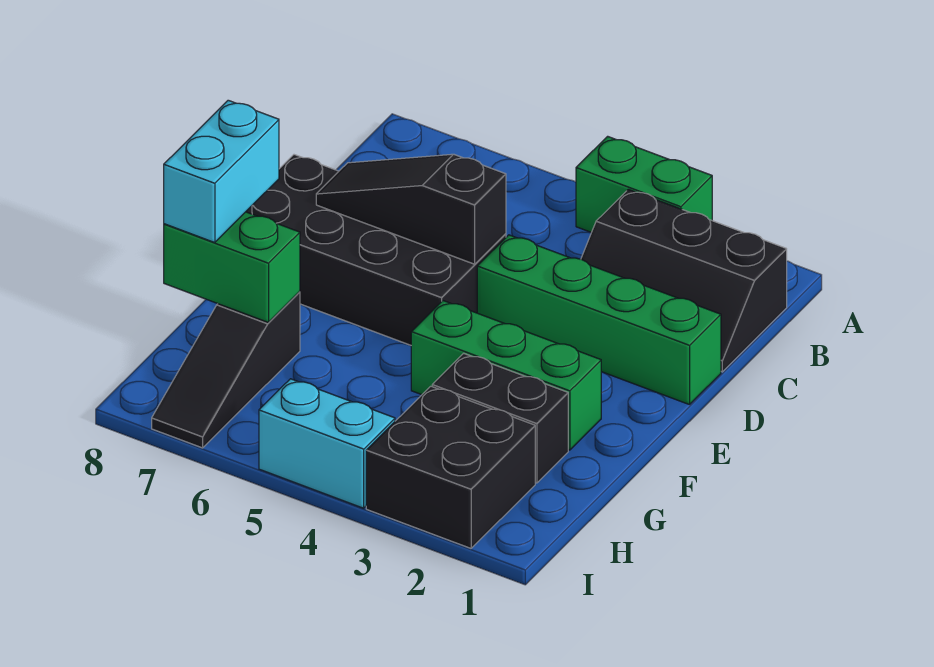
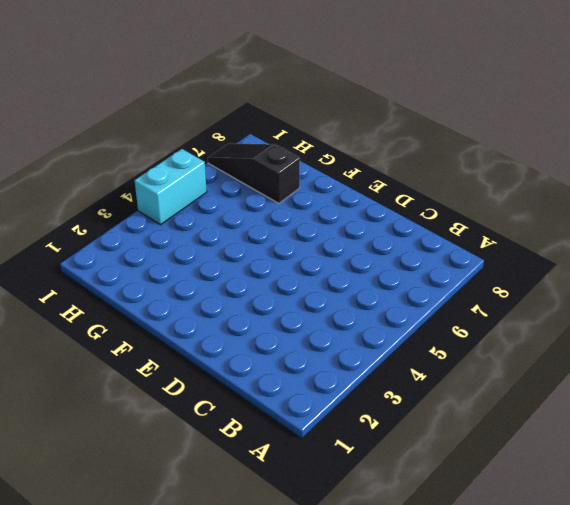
none -> green 1x2 brick [576,136,712,232]
none -> black 2x3 slope [581,189,787,372]
none -> green 1x4 brick [477,235,721,405]

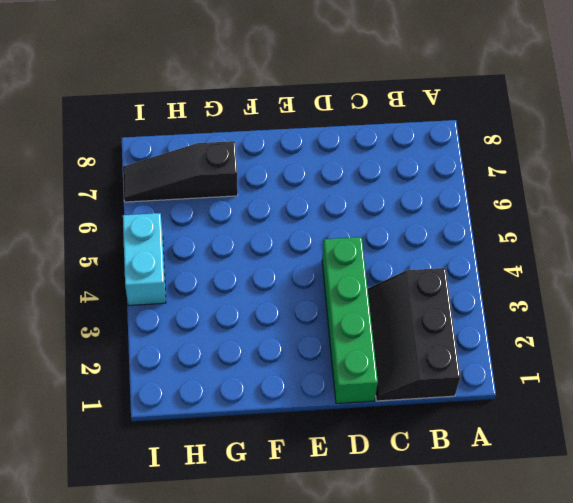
none -> green 1x2 brick [576,136,712,232]
none -> black 2x4 brick [246,155,506,345]
none -> green 1x3 brick [411,301,601,450]

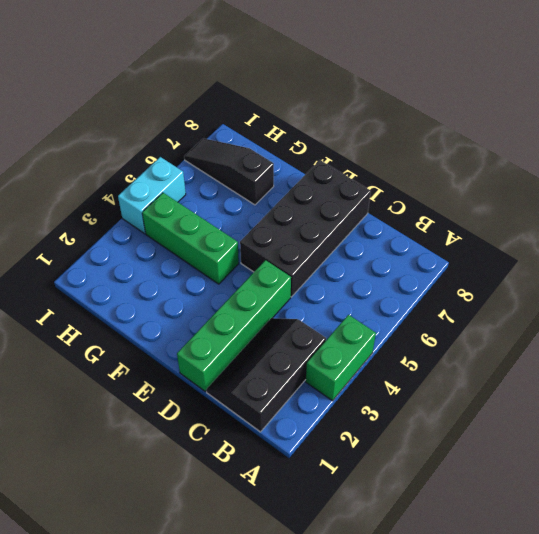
green 1x3 brick [142,193,239,284] -> green 1x3 brick turned to [411,301,601,450]
none -> black 1x2 brick [432,353,568,483]
none -> black 2x2 brick [366,386,535,548]
none -> black 1x3 slope [316,154,506,264]

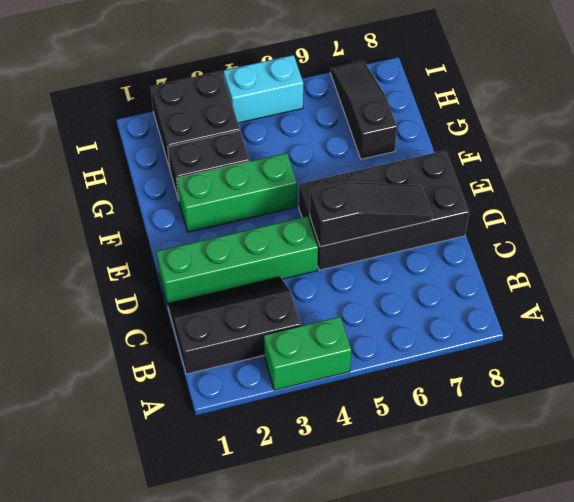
none -> green 1x2 brick [164,212,300,322]
none -> cyan 1x2 brick [164,100,279,243]

